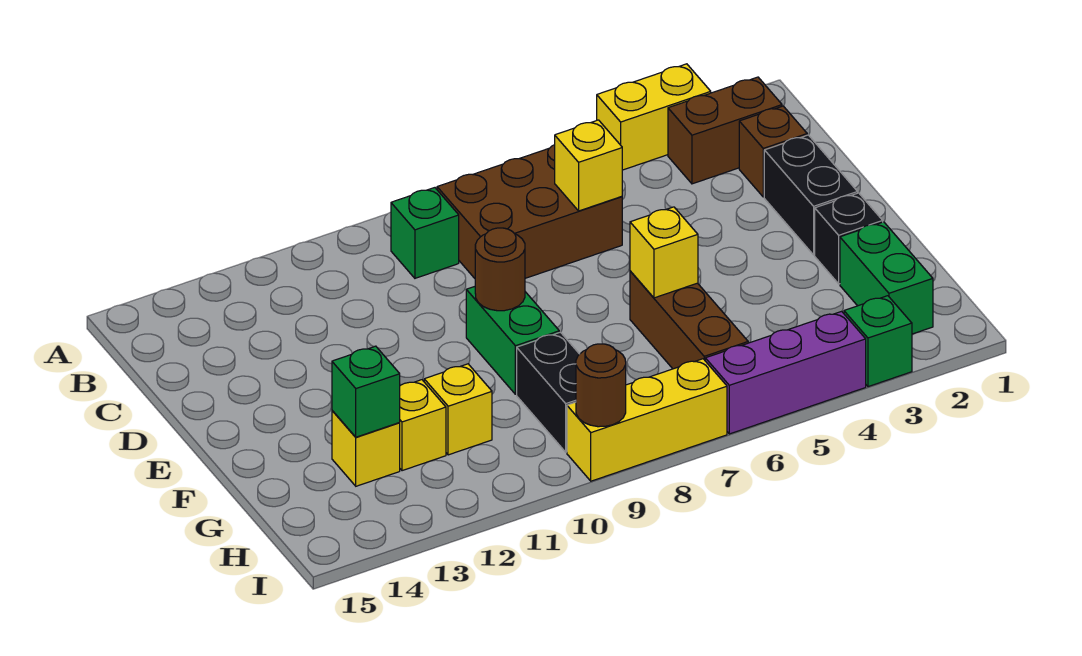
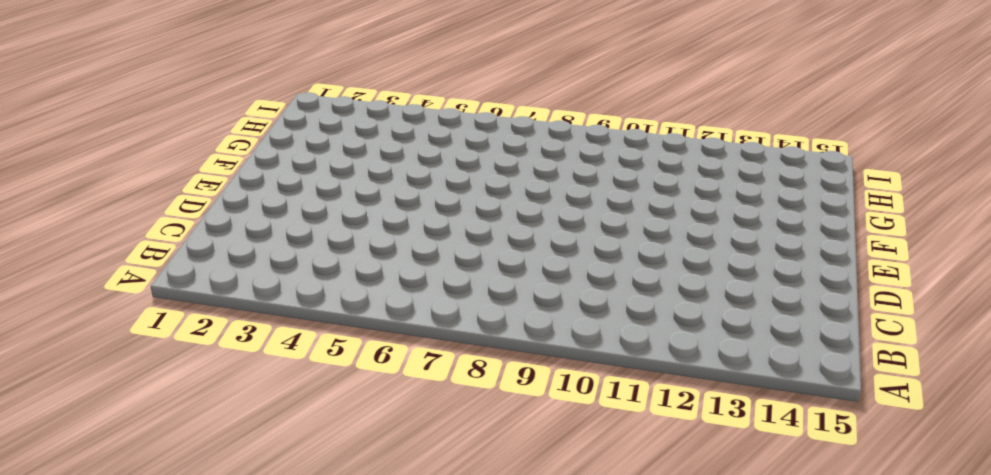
none -> yellow 1x2 brick [597,64,711,170]
none -> brown 1x2 brick [668,77,782,184]
none -> brown 2x3 brick [437,145,622,278]

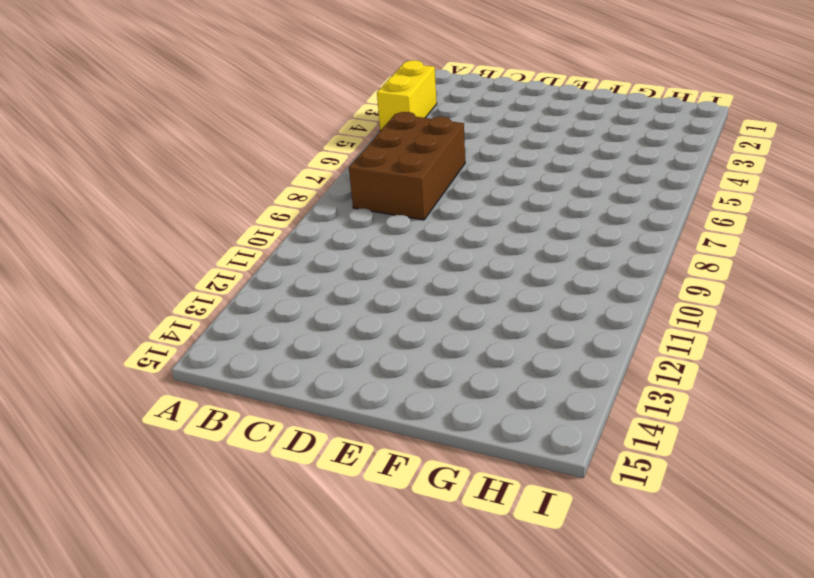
none -> brown 1x2 brick [668,77,782,184]
none -> green 1x1 brick [391,188,459,278]
none -> brown 1x1 brick [739,106,807,197]

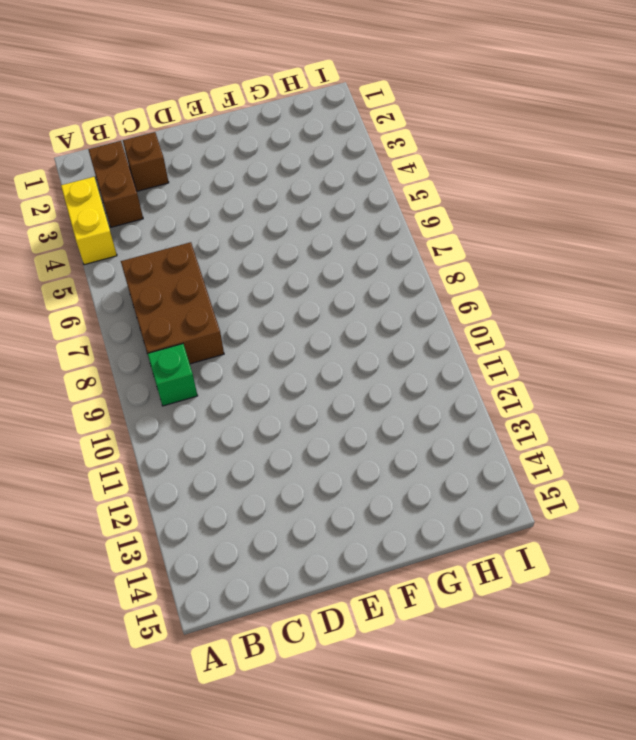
none -> black 1x2 brick [764,135,857,255]
none -> green 1x2 brick [466,287,559,394]
none -> black 1x1 brick [815,193,883,284]

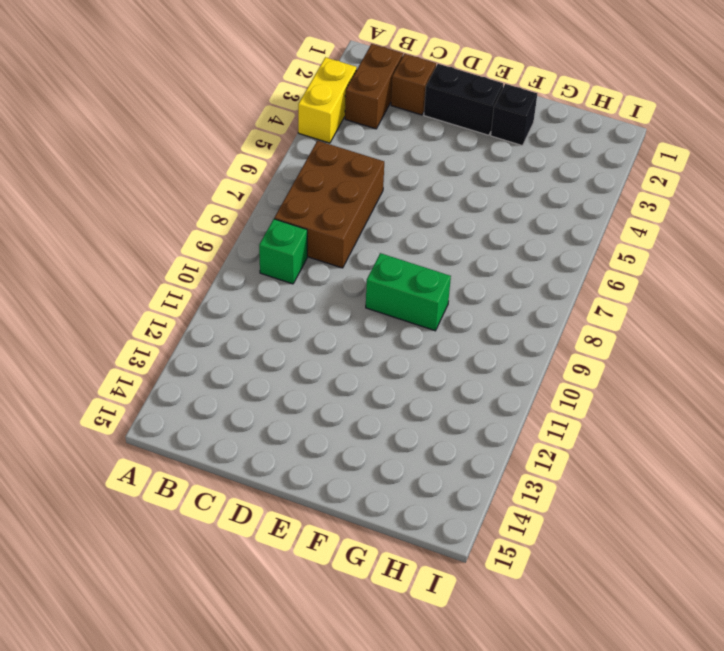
none -> brown 1x3 brick [630,271,748,369]
none -> green 1x2 brick [840,222,933,334]
none -> black 1x2 brick [517,332,579,452]

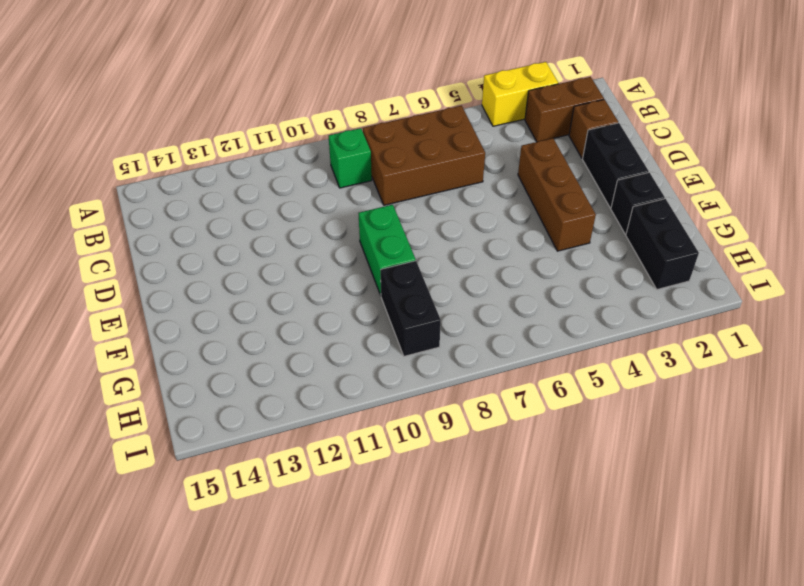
brown 1x3 brick [518,138,596,251] -> brown 1x3 brick moved to [630,271,748,369]
black 1x2 brick [626,199,699,289] -> green 1x2 brick [840,222,933,334]
none -> yellow 1x1 brick [424,364,492,455]
none -> yellow 1x1 brick [399,380,446,471]
none -> yellow 1x1 brick [332,411,400,486]

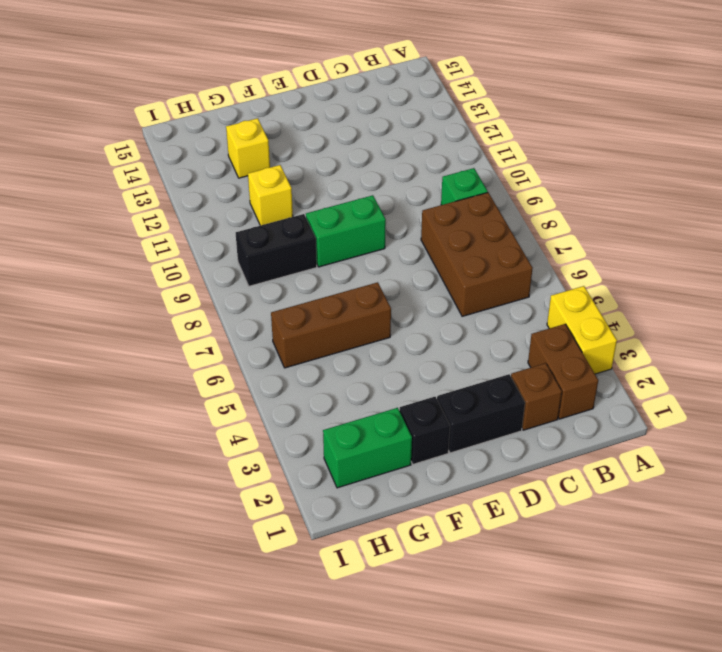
none -> yellow 1x1 brick [399,380,446,471]
none -> green 1x1 brick [844,296,912,387]
none -> purple 1x3 brick [705,311,866,434]

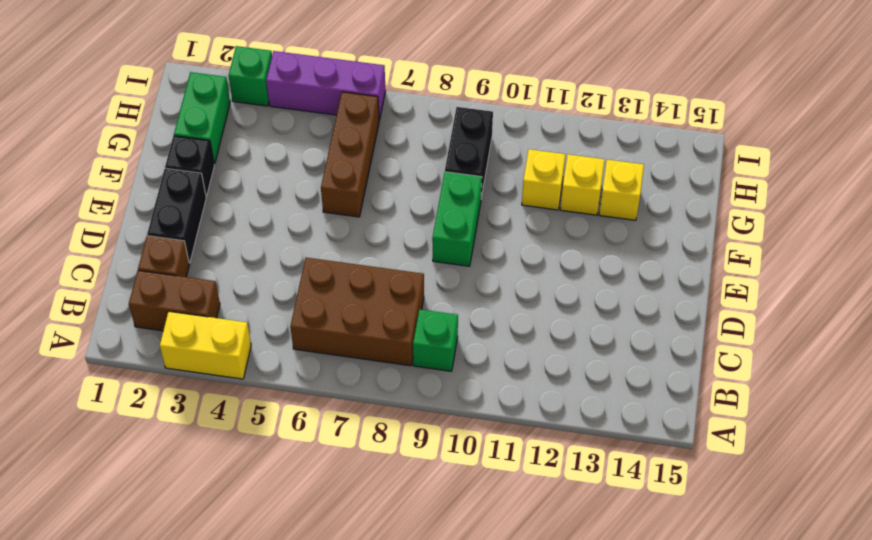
none -> yellow 1x3 brick [567,359,727,481]
none -> yellow 1x1 brick [555,120,622,211]
none -> brown 1x1 round brick [475,228,525,311]

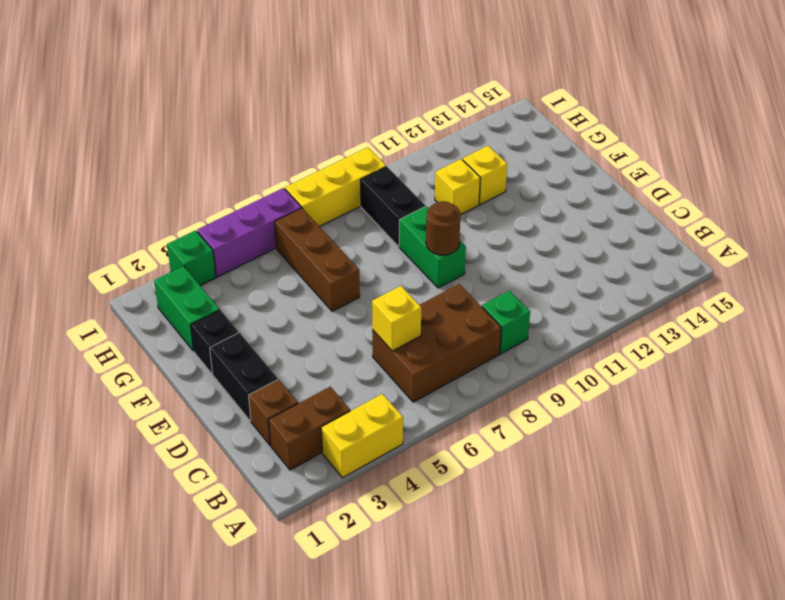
none -> yellow 1x1 brick [332,411,400,486]
none -> yellow 1x1 brick [630,207,698,298]
none -> green 1x1 brick [332,346,400,437]

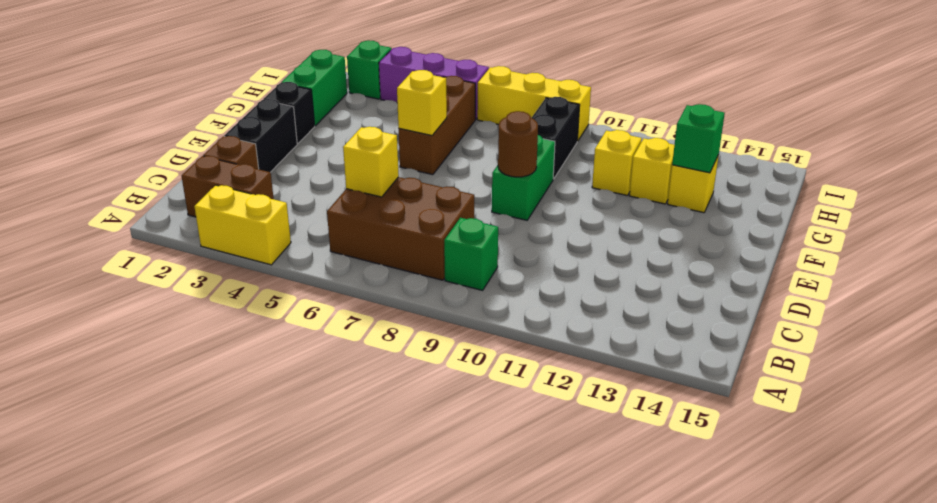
none -> brown 1x1 round brick [576,344,626,427]

